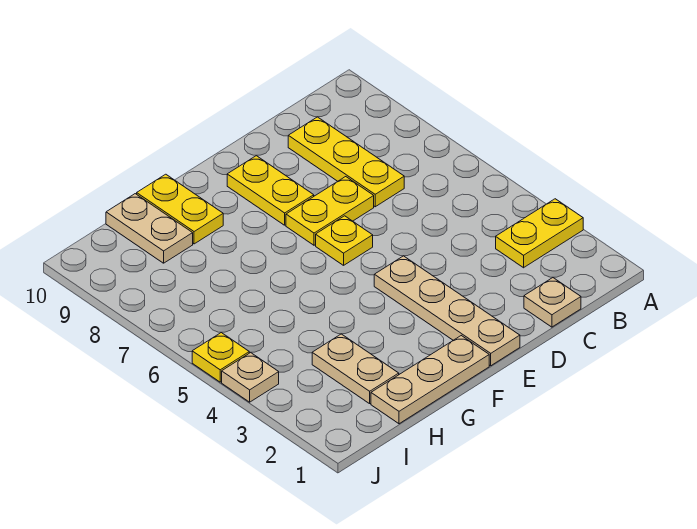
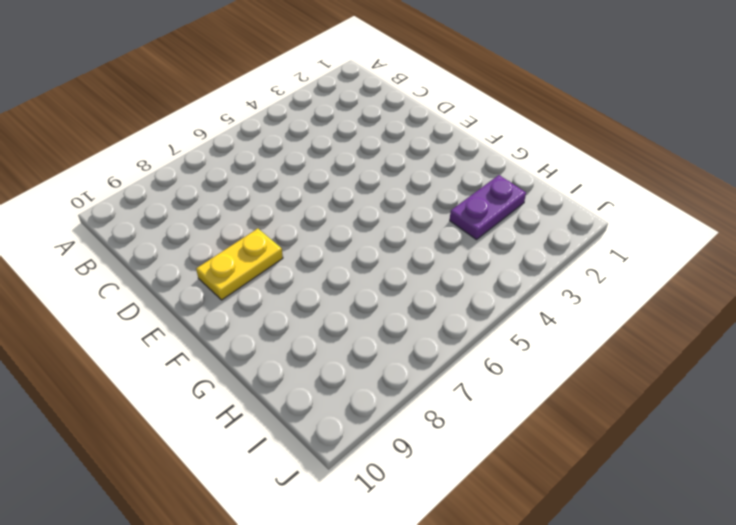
purple 1x2 plate [450,175,526,240] -> tan 1x2 plate [312,334,399,404]
none -> yellow 1x2 plate [496,199,583,268]
none -> tan 1x1 plate [524,278,581,327]
none -> yellow 1x3 plate [288,117,404,207]

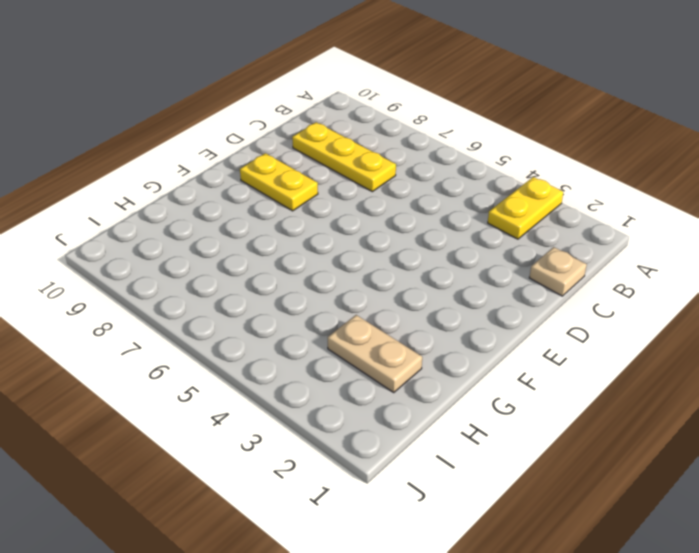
none -> yellow 1x2 plate [286,177,374,245]
none -> tan 1x4 plate [374,256,520,366]
none -> yellow 1x1 plate [316,216,373,265]

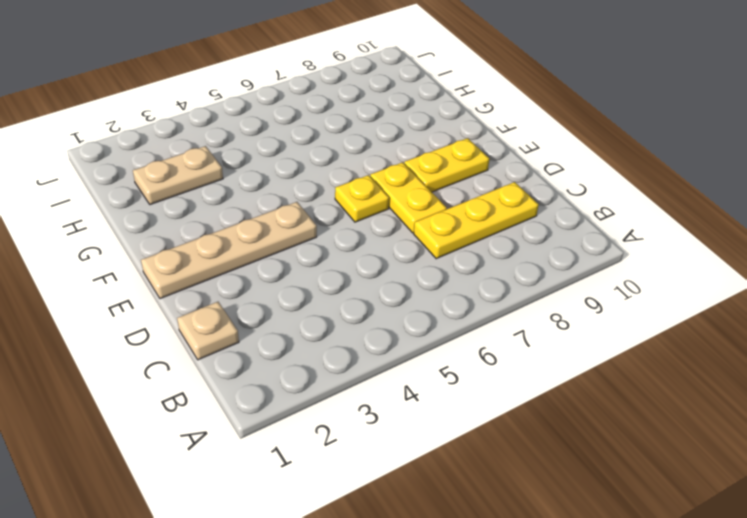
none -> yellow 1x2 plate [496,199,583,268]
none -> tan 1x3 plate [371,336,489,424]
none -> yellow 1x2 plate [137,174,223,244]

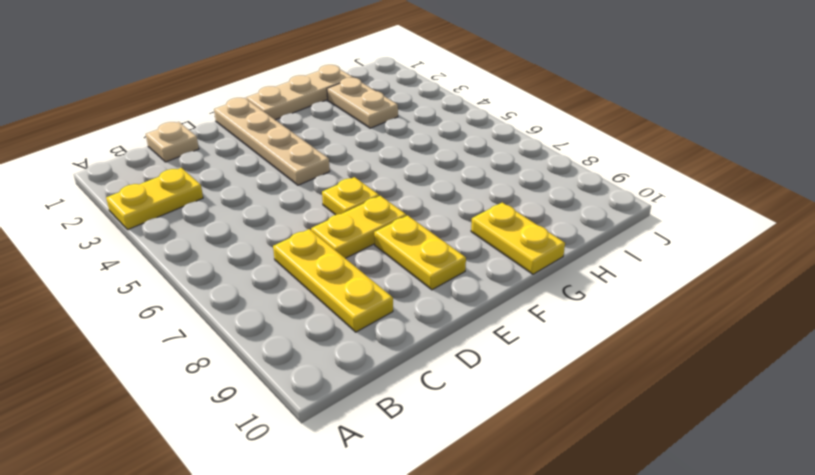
none -> tan 1x2 plate [106,194,193,263]
none -> tan 1x1 plate [222,353,279,402]
none -> yellow 1x1 plate [192,333,249,382]

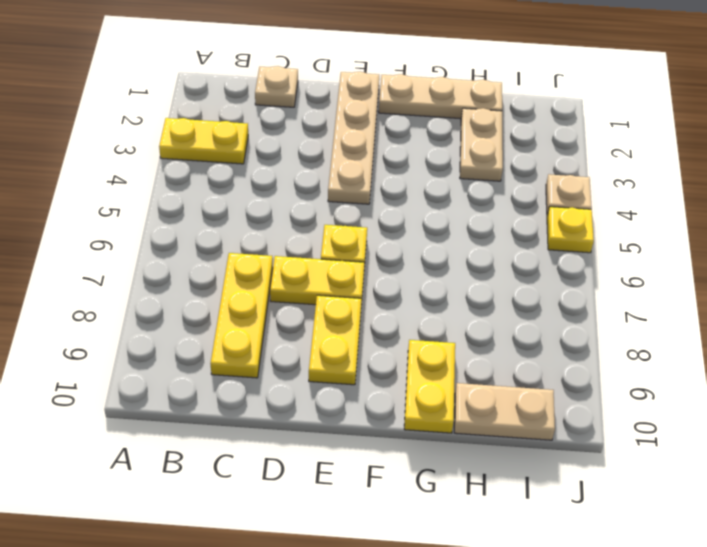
tan 1x2 plate [454,383,555,440] -> tan 1x2 plate turned to [106,194,193,263]

